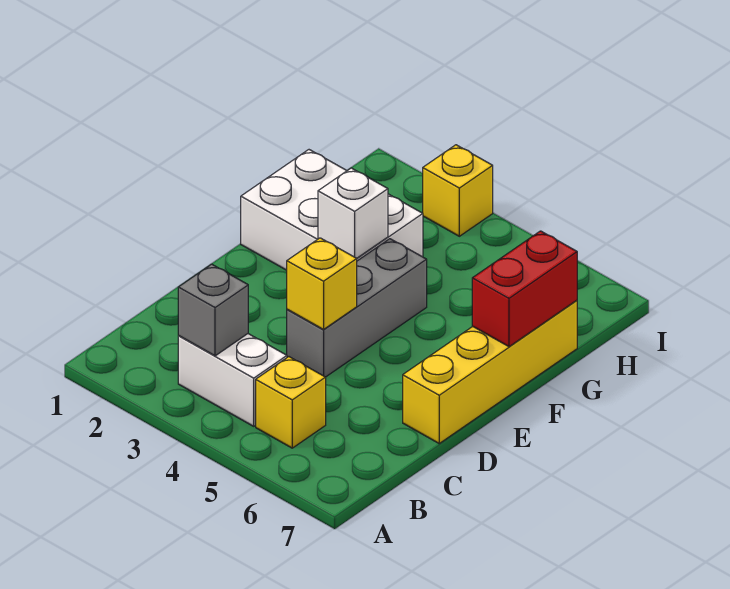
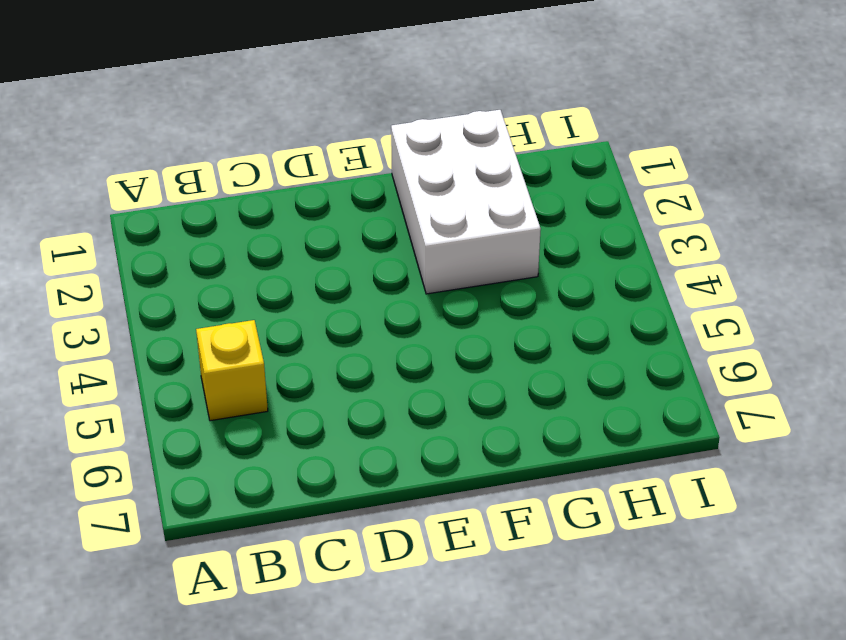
none -> white 1x2 brick [178,334,287,426]
none -> grey 1x3 brick [287,239,427,377]

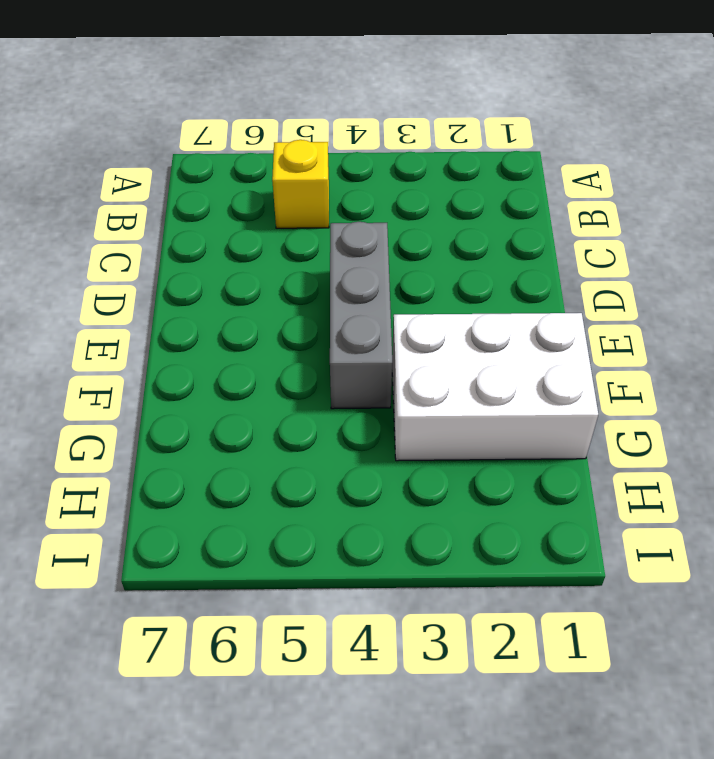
none -> white 1x2 brick [178,334,287,426]
none -> yellow 1x4 brick [403,300,577,443]

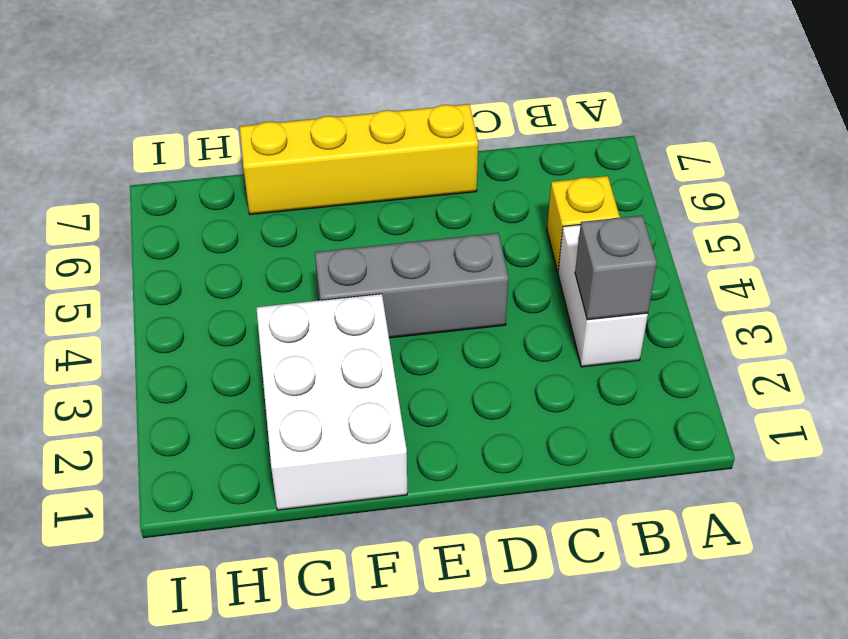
none -> yellow 1x1 brick [423,145,493,236]
none -> yellow 1x1 brick [287,238,357,330]

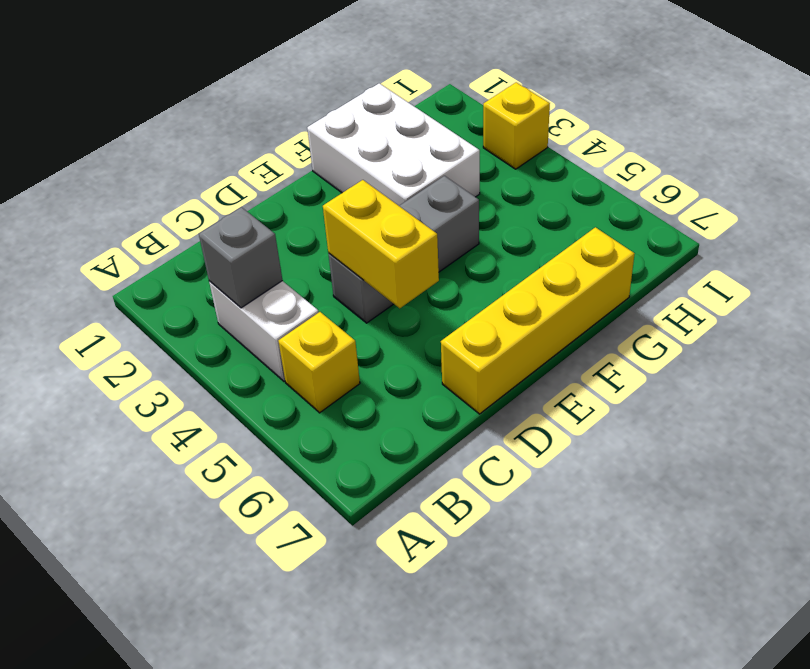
yellow 1x2 brick [323,180,439,308] -> yellow 1x1 brick [287,238,357,330]
none -> white 1x1 brick [318,168,388,258]
none -> red 1x2 brick [472,231,577,347]

